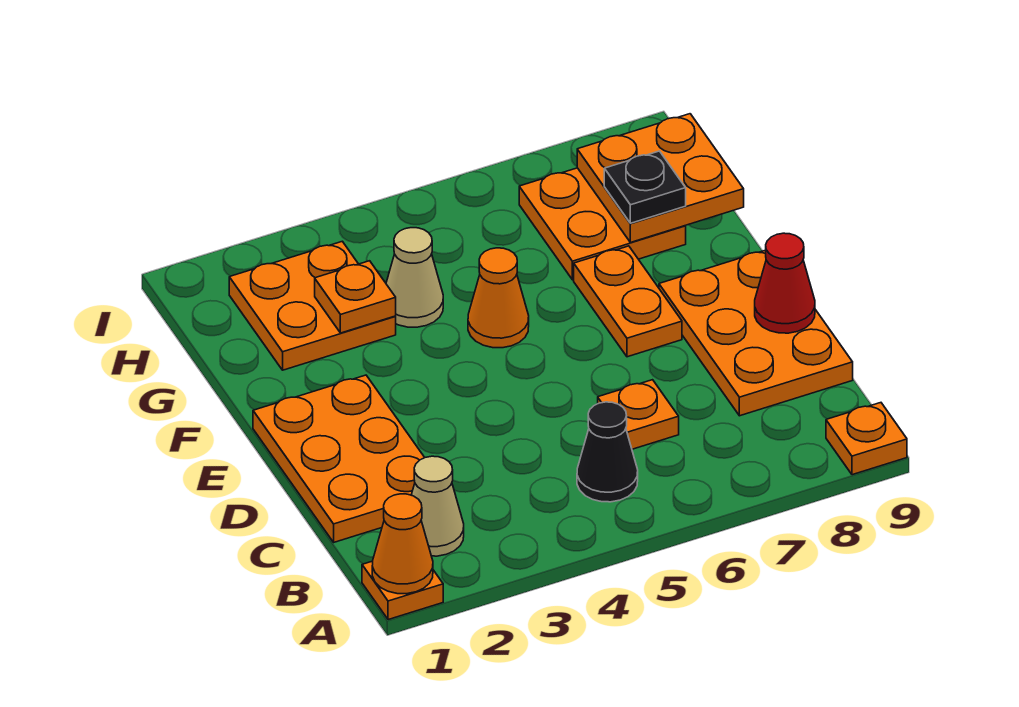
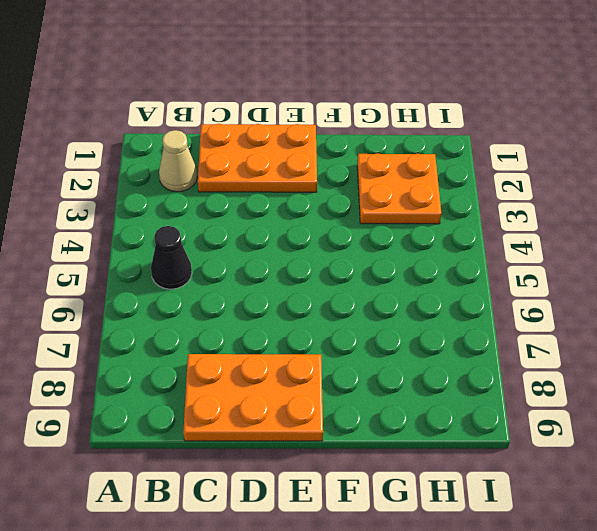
none -> orange 1x1 plate [362,561,443,620]
none -> orange 1x1 plate [826,403,907,475]
none -> orange 1x1 plate [598,380,679,449]

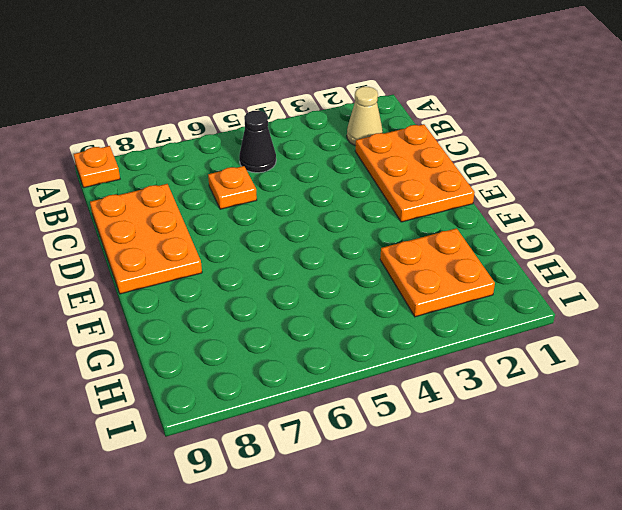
none -> orange 1x1 plate [362,561,443,620]
none -> orange 1x2 plate [574,246,682,357]
none -> orange 1x1 cone [468,248,529,348]

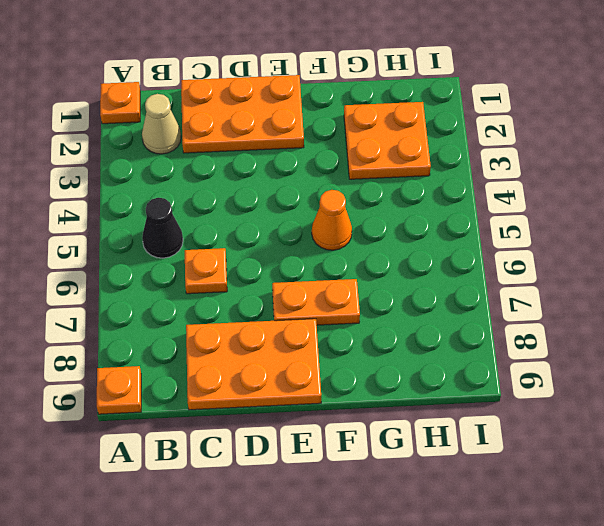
none -> tan 1x1 cone [386,228,443,327]
none -> orange 2x2 plate [519,168,686,280]
none -> orange 1x1 cone [372,494,433,594]

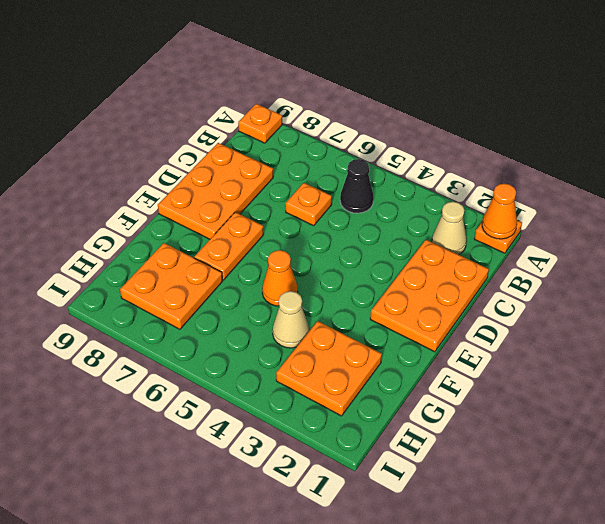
none -> red 1x1 cone [755,233,815,333]
none -> orange 1x1 plate [315,261,396,333]
none -> orange 2x2 plate [577,114,744,242]

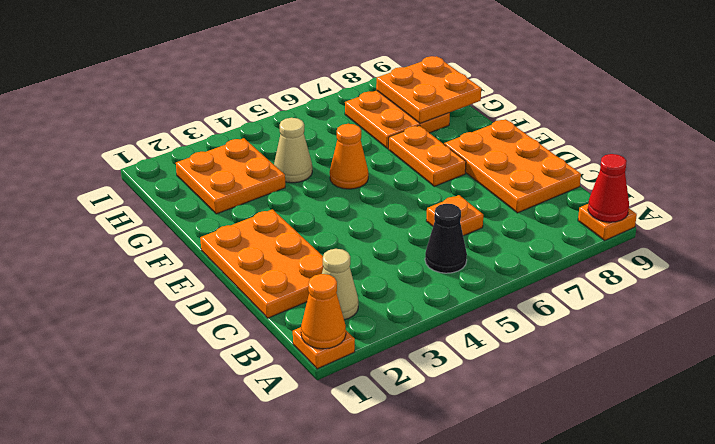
red 1x1 cone [588,154,629,222] -> red 1x1 cone moved to [755,233,815,333]
none -> orange 1x1 plate [315,261,396,333]
none -> black 1x1 plate [604,151,686,223]

